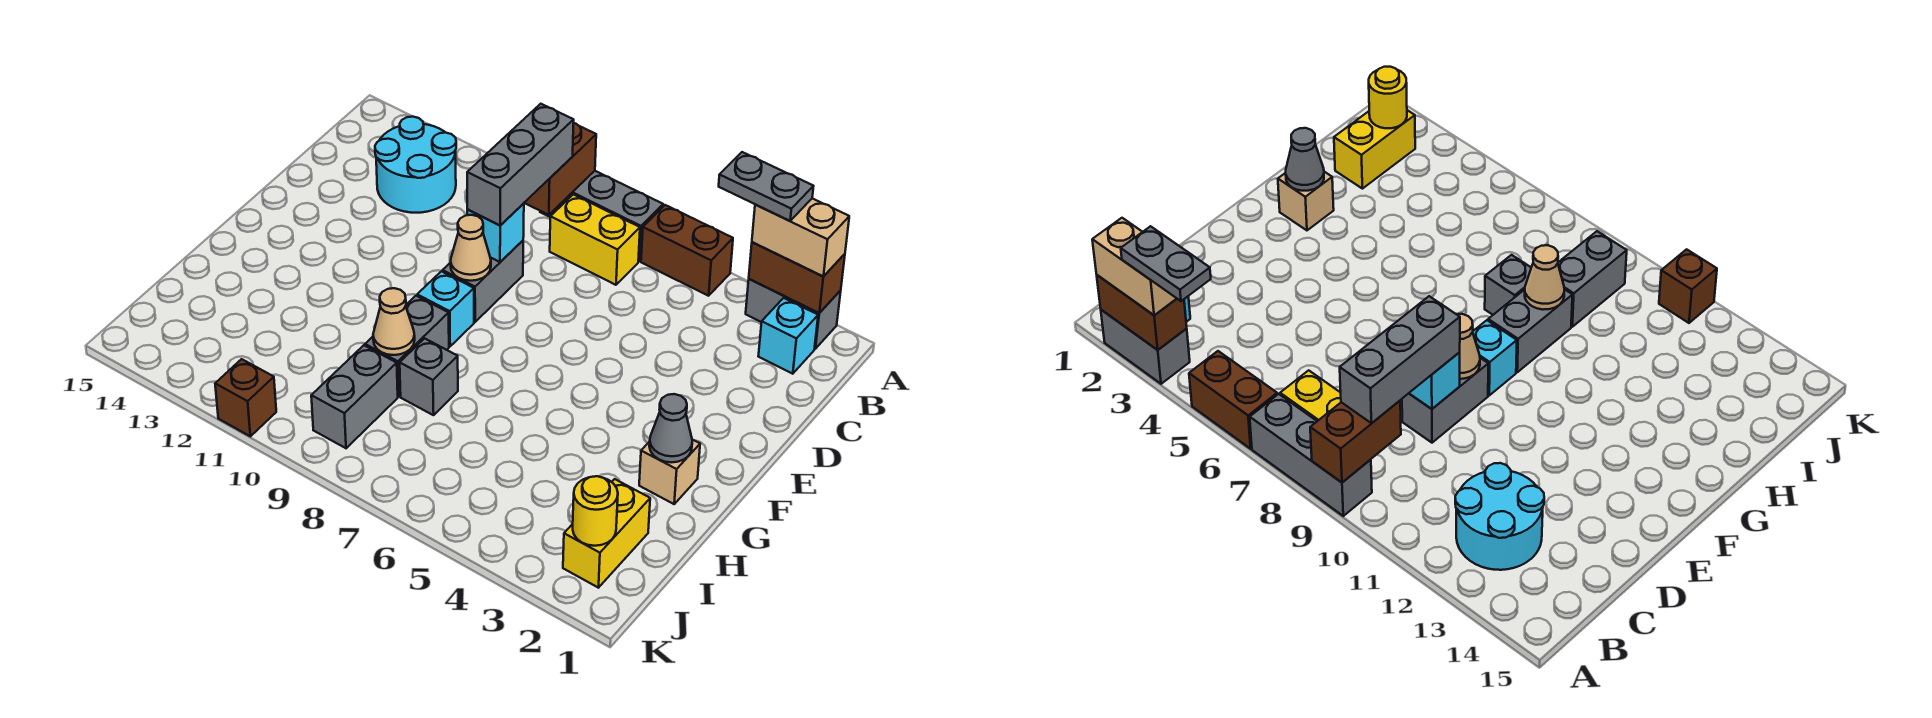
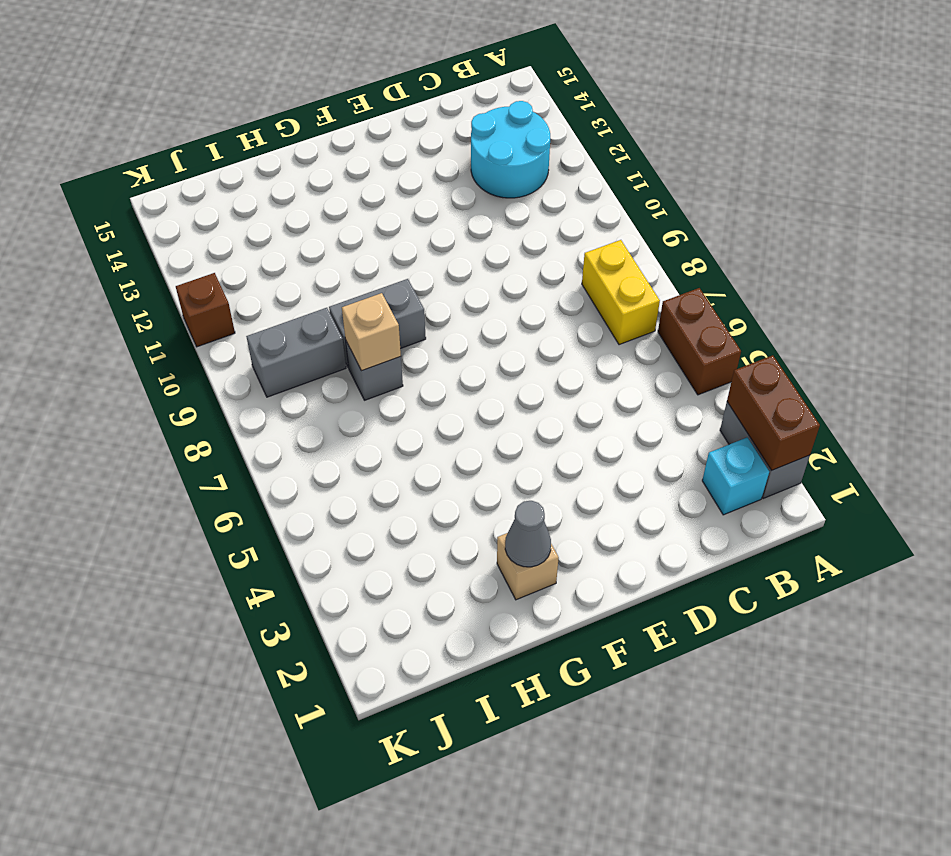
tan 1x1 brick [342,293,401,371] -> none
none -> grey 1x3 brick [540,171,663,261]
none -> grey 1x2 brick [442,241,523,322]
none -> cyan 1x1 brick [417,271,474,346]

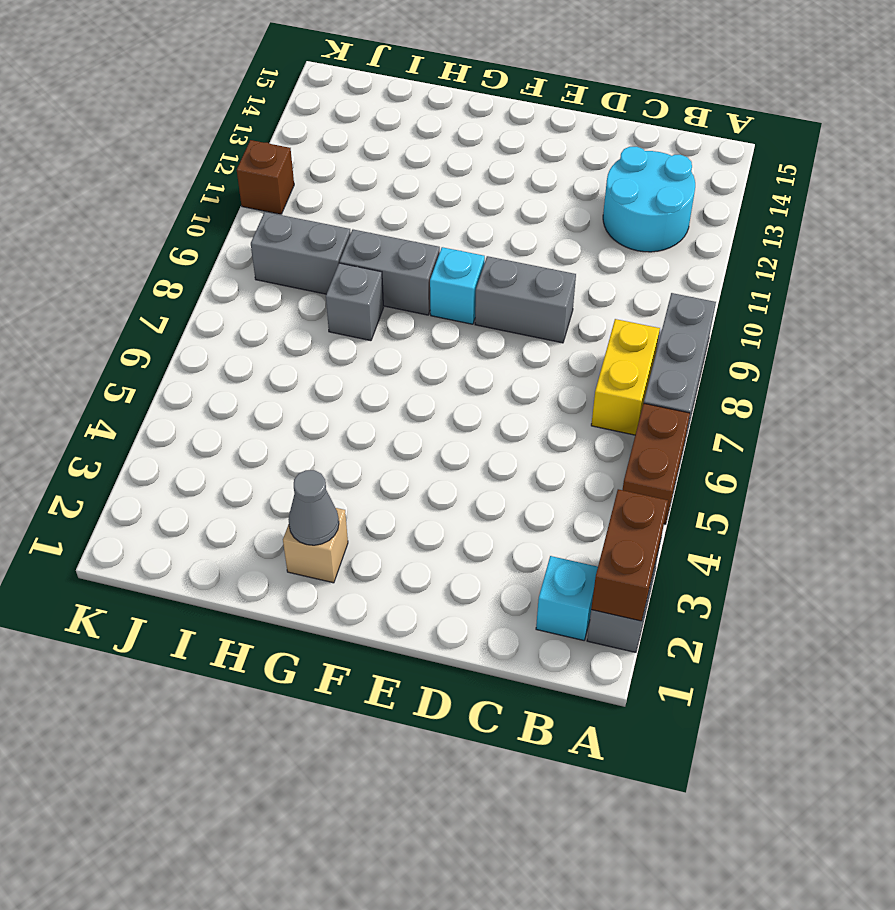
none -> yellow 1x2 brick [563,479,650,588]
none -> brown 1x2 brick [524,123,596,215]
none -> cyan 1x1 brick [467,203,524,262]

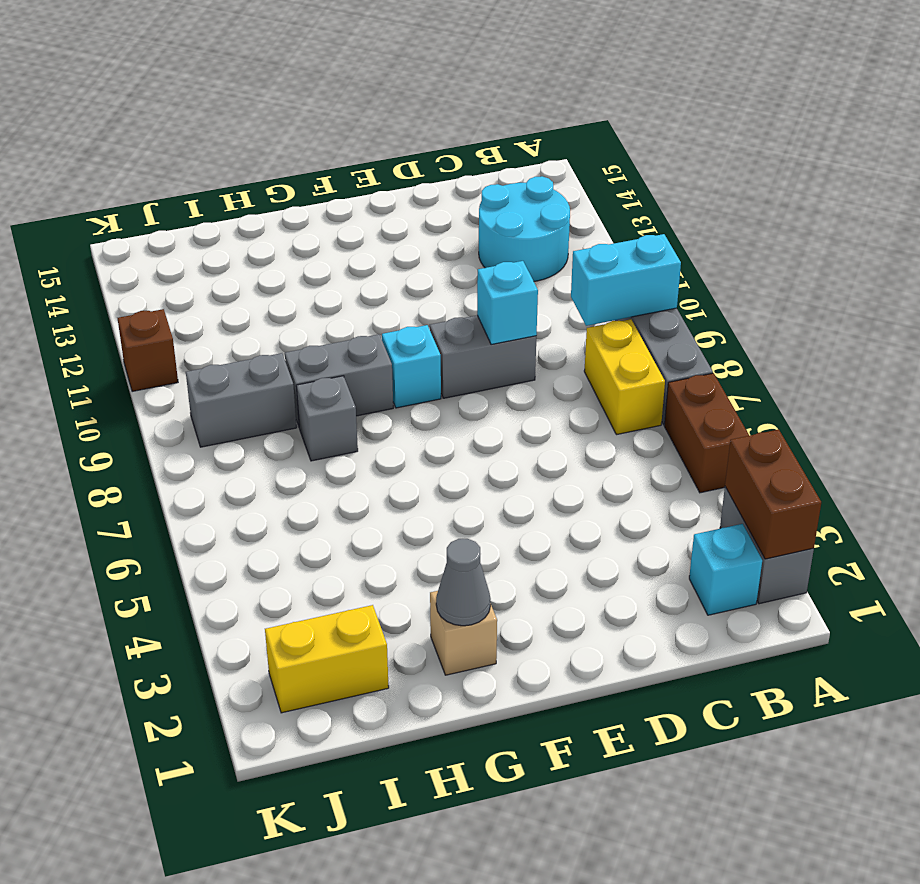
cyan 1x2 brick [571,234,681,326] -> brown 1x2 brick [524,123,596,215]
none -> tan 1x1 cone [451,215,491,281]
none -> tan 1x1 cone [373,288,415,355]
none -> yellow 1x1 round brick [573,476,618,546]

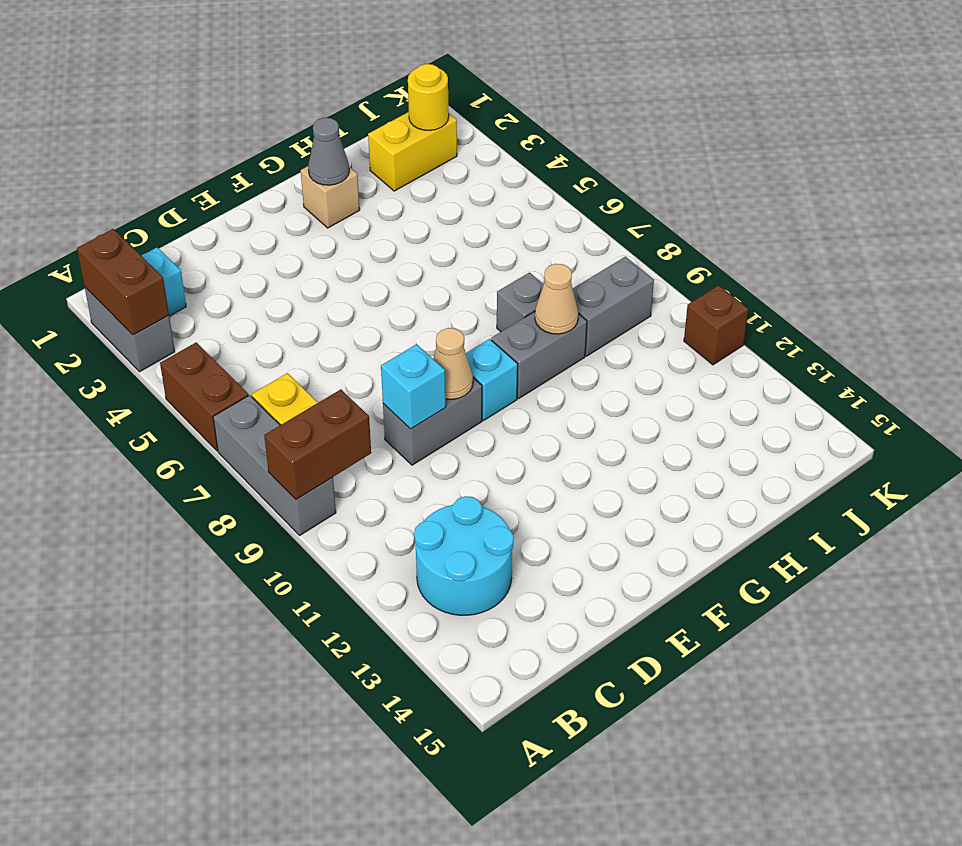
none -> tan 1x2 brick [752,198,849,276]
none -> grey 1x3 brick [467,104,574,225]
none -> grey 1x2 plate [719,152,814,221]

